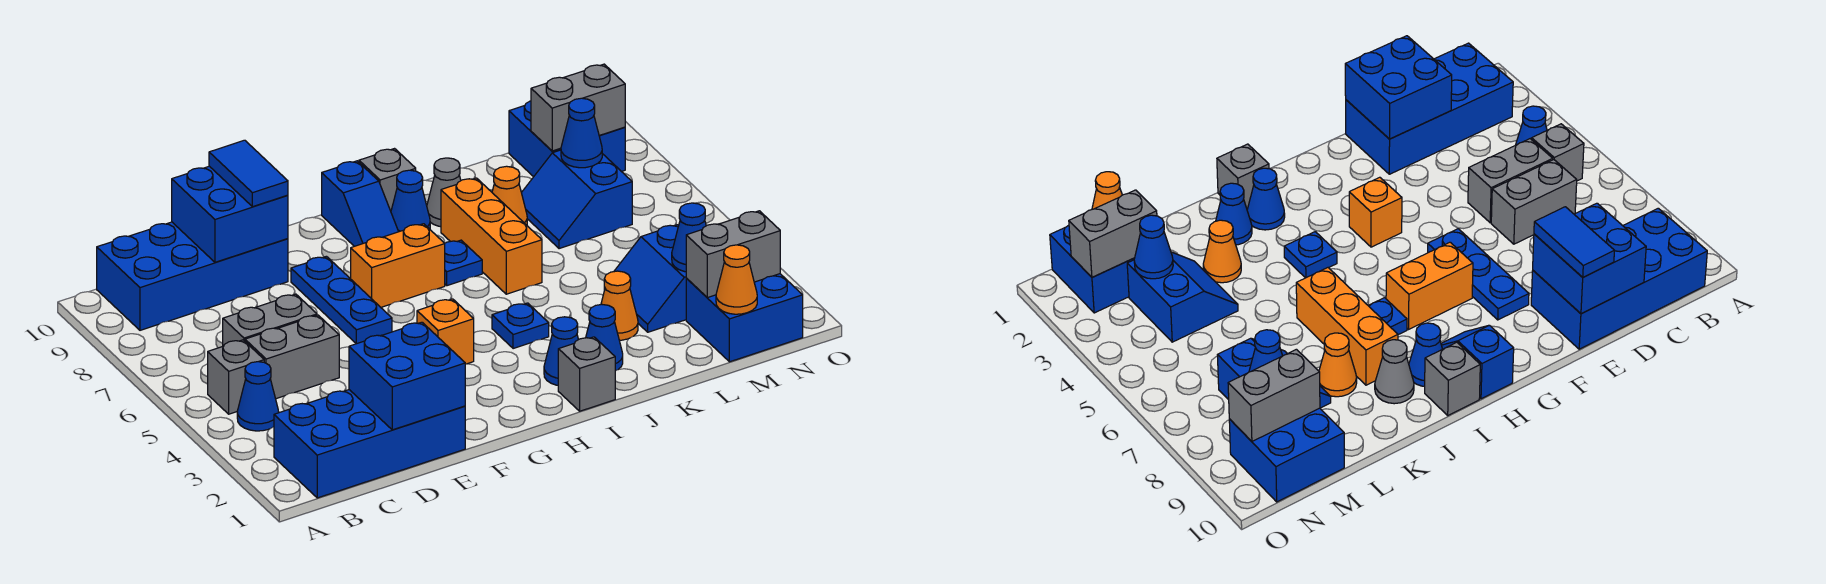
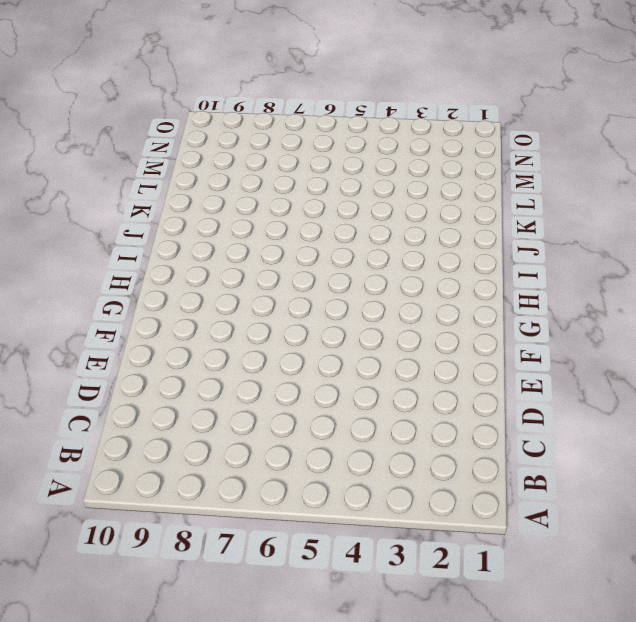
none -> blue 2x4 brick [274,390,465,498]
none -> blue 1x1 cone [237,362,279,431]
none -> grey 1x1 brick [208,340,264,414]
none -> blue 2x4 brick [97,222,288,330]

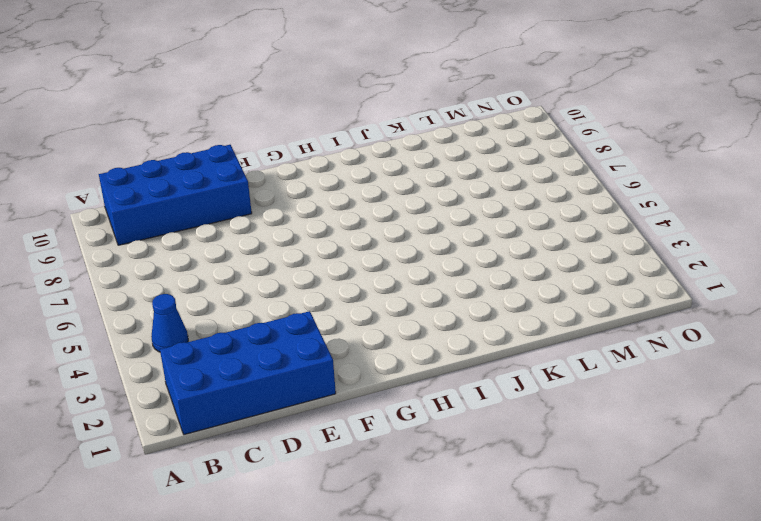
none -> grey 1x1 brick [208,340,264,414]
none -> grey 1x2 brick [245,315,339,399]
none -> grey 1x2 brick [223,294,317,346]
none -> blue 1x3 plate [291,256,392,344]

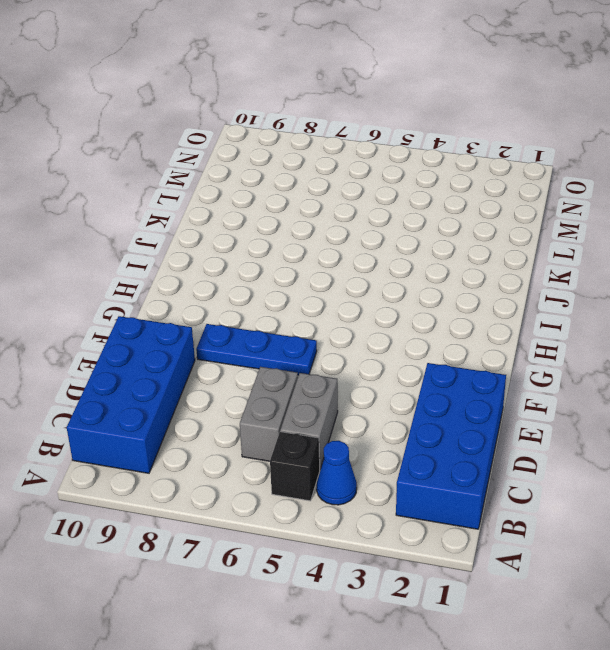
black 1x1 brick [270,432,320,501] -> grey 1x1 brick [208,340,264,414]
none -> orange 1x1 brick [417,299,474,364]
none -> orange 1x2 brick [351,224,445,307]
none -> blue 1x2 slope [322,161,398,246]
none -> grey 1x1 brick [558,337,615,411]

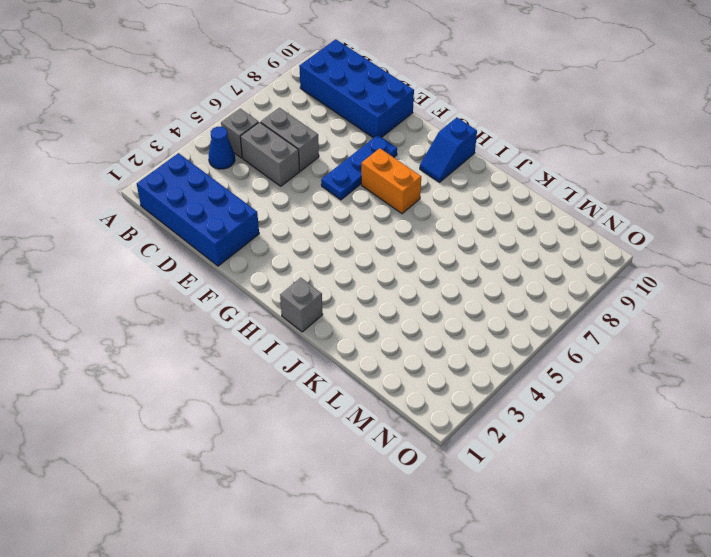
none -> orange 1x1 brick [417,299,474,364]
none -> blue 1x1 cone [544,317,578,385]
none -> blue 1x1 plate [492,303,549,349]
none -> blue 1x1 plate [445,240,482,286]

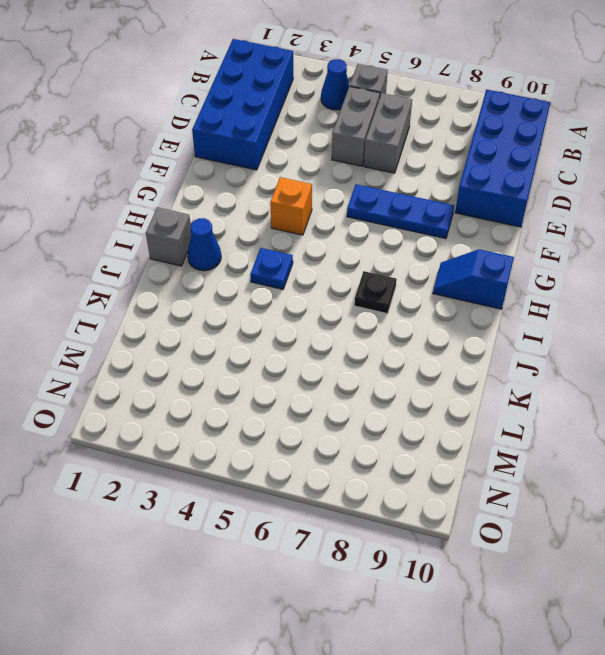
black 1x1 plate [354,271,397,314] -> blue 1x1 plate [445,240,482,286]
none -> orange 1x2 brick [351,224,445,307]
none -> blue 1x1 cone [391,170,430,232]
none -> grey 1x1 brick [359,149,416,211]
none -> blue 1x1 cone [586,305,623,371]

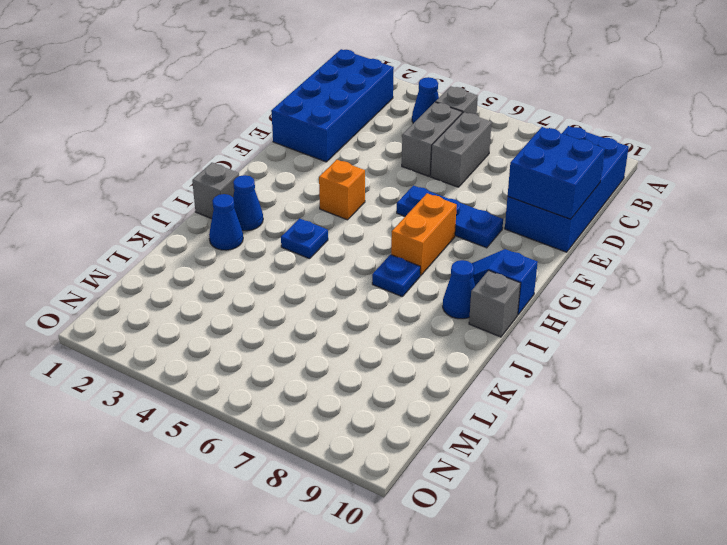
none -> orange 1x3 brick [441,178,542,294]
none -> grey 1x1 cone [427,158,461,227]
none -> orange 1x1 cone [601,271,638,340]
none -> orange 1x1 cone [492,166,527,225]

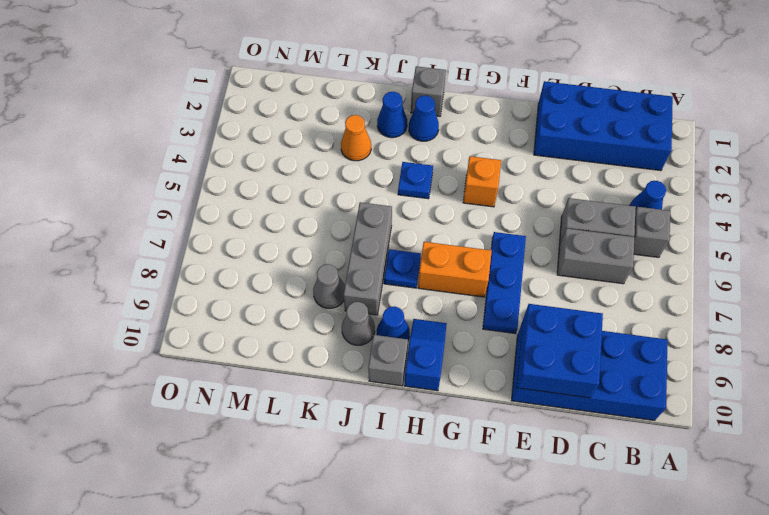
grey 1x3 brick [343,202,392,315] -> orange 1x3 brick [441,178,542,294]
grey 1x1 cone [313,264,345,308] -> orange 1x1 cone [492,166,527,225]
none -> blue 2x2 slope [604,225,686,332]
none -> blue 2x2 slope [521,150,632,249]
none -> blue 2x2 brick [686,274,803,362]
none -> blue 2x2 brick [509,101,625,177]

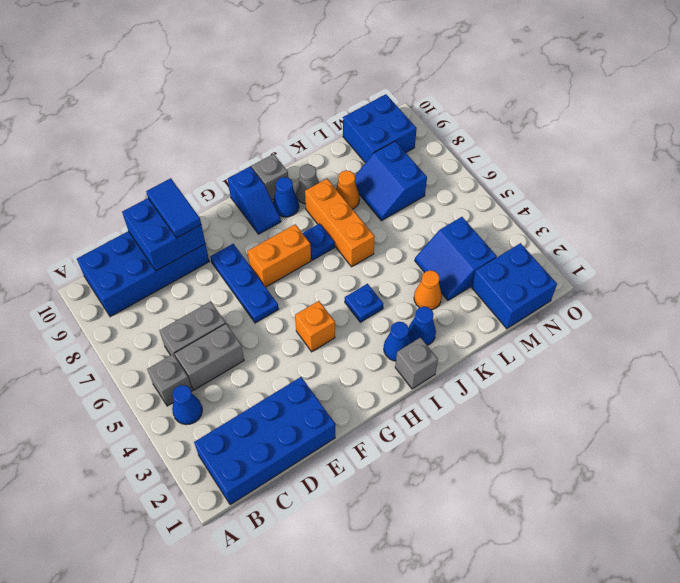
none -> blue 2x2 brick [349,322,465,430]
none -> orange 1x1 cone [716,245,757,314]
none -> grey 1x2 brick [686,211,780,297]
none -> blue 1x1 cone [672,203,706,272]

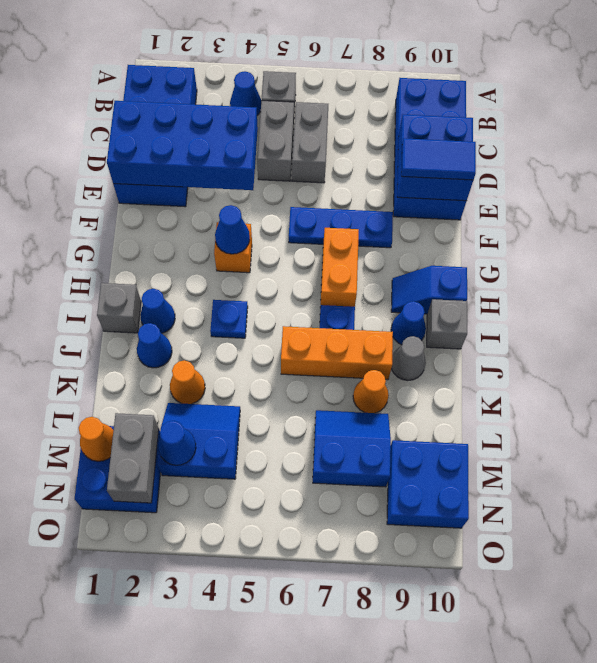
blue 2x4 brick [107,101,258,190] -> blue 2x2 brick [349,322,465,430]
blue 1x1 cone [215,205,250,254] -> blue 1x1 cone moved to [561,98,602,168]
none -> grey 1x2 brick [531,64,625,151]

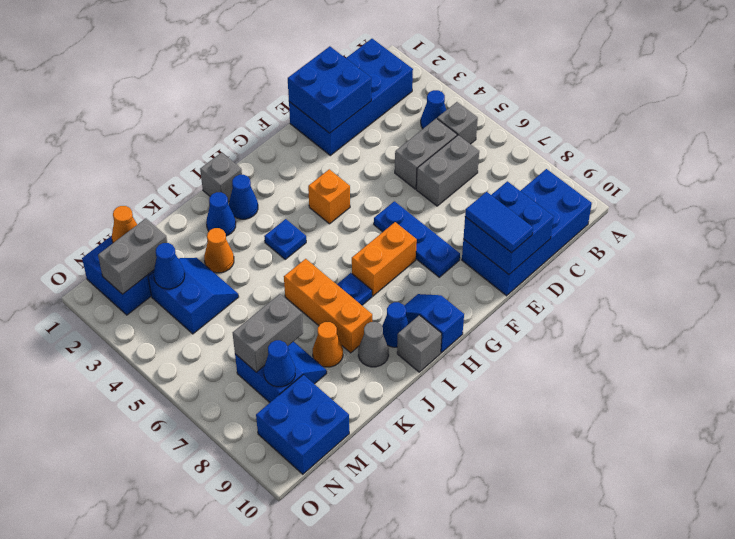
grey 1x2 brick [233,294,303,372] -> grey 1x2 brick moved to [531,64,625,151]

